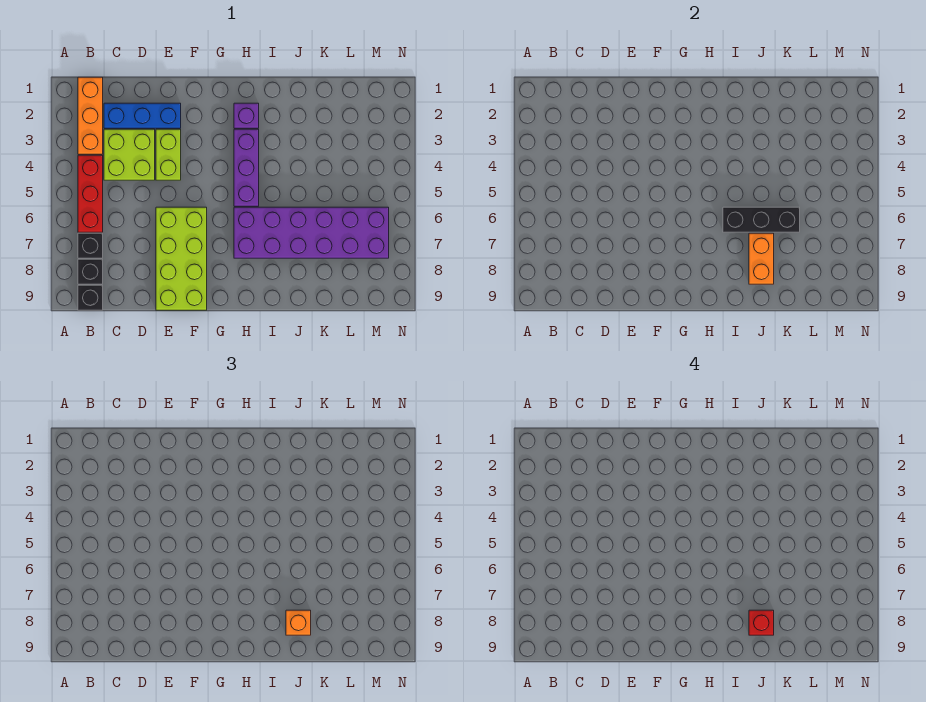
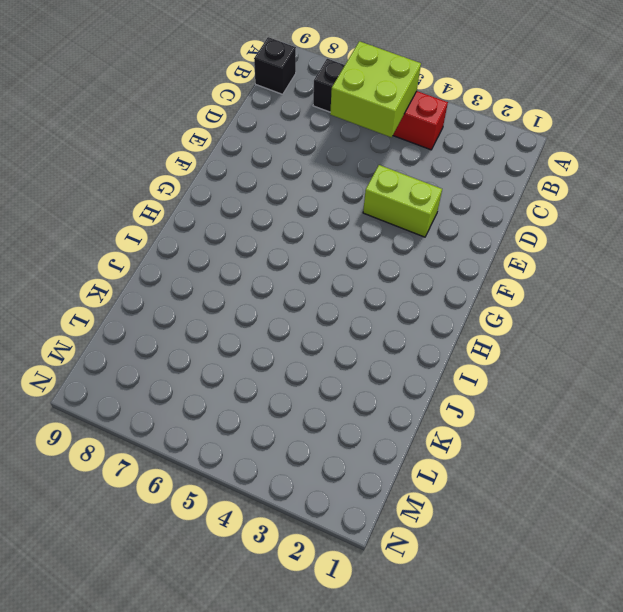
lime 2x2 brick [330,41,421,137] -> lime 2x2 brick moved to [104,129,155,180]
none -> orange 1x3 brick [78,77,103,154]
none -> black 1x1 brick [78,259,103,284]
none -> blue 1x3 brick [104,103,181,128]

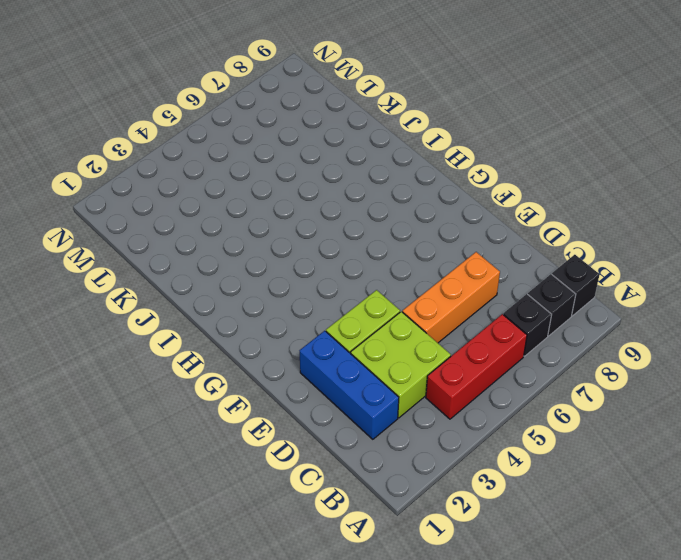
orange 1x3 brick [402,252,500,343] -> orange 1x3 brick moved to [78,77,103,154]
none -> lime 2x4 brick [156,207,207,310]
none -> purple 1x1 brick [234,103,259,128]
none -> purple 1x3 brick [234,129,259,206]

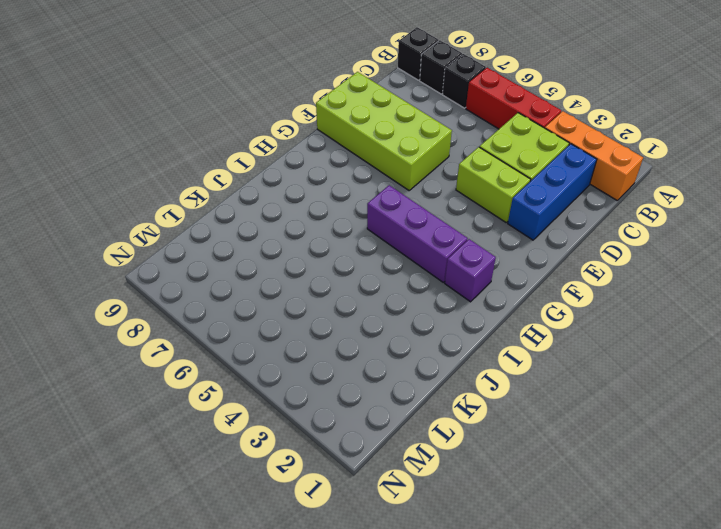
none -> purple 2x6 brick [234,207,389,258]
none -> black 1x3 brick [723,207,800,232]
none -> orange 1x2 brick [749,233,774,284]

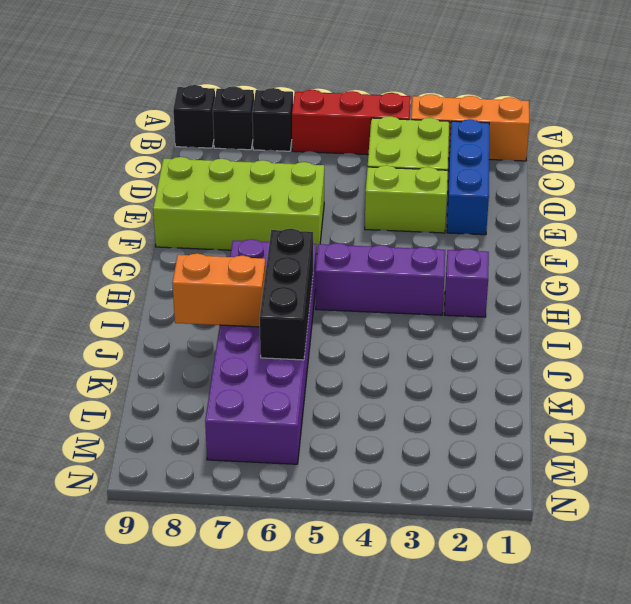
none -> orange 1x1 brick [286,610,311,635]
none -> red 1x1 brick [749,610,774,635]

